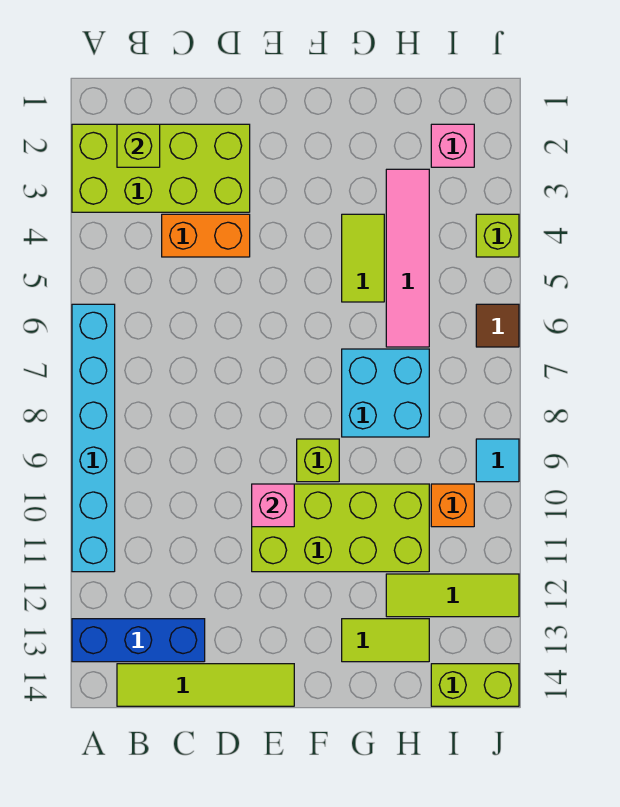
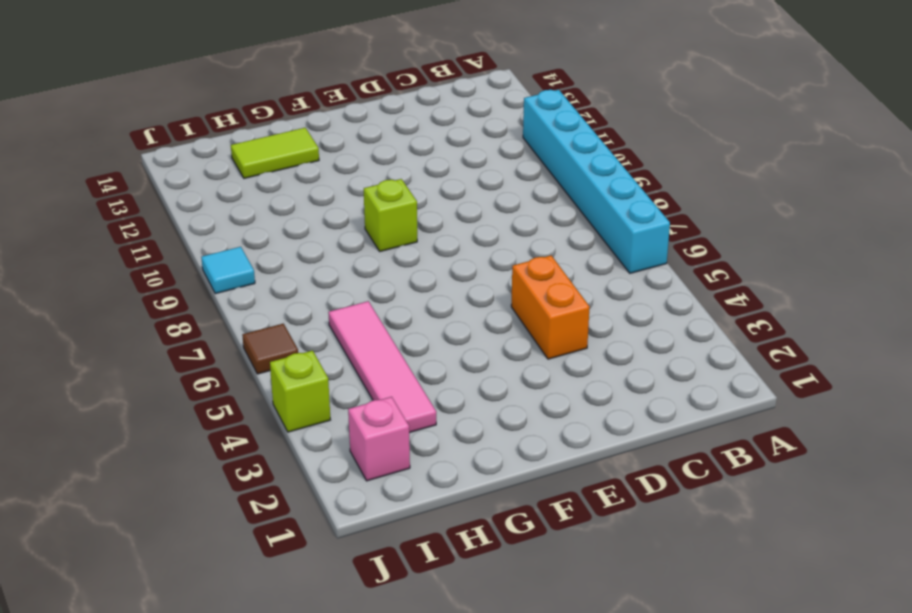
orange 1x2 brick [511,256,590,359] -> orange 1x2 brick turned to [162,214,250,257]
none -> lime 2x4 brick [72,124,250,212]
none -> blue 1x3 brick [72,619,205,662]
none -> lime 1x4 tile [117,664,294,706]

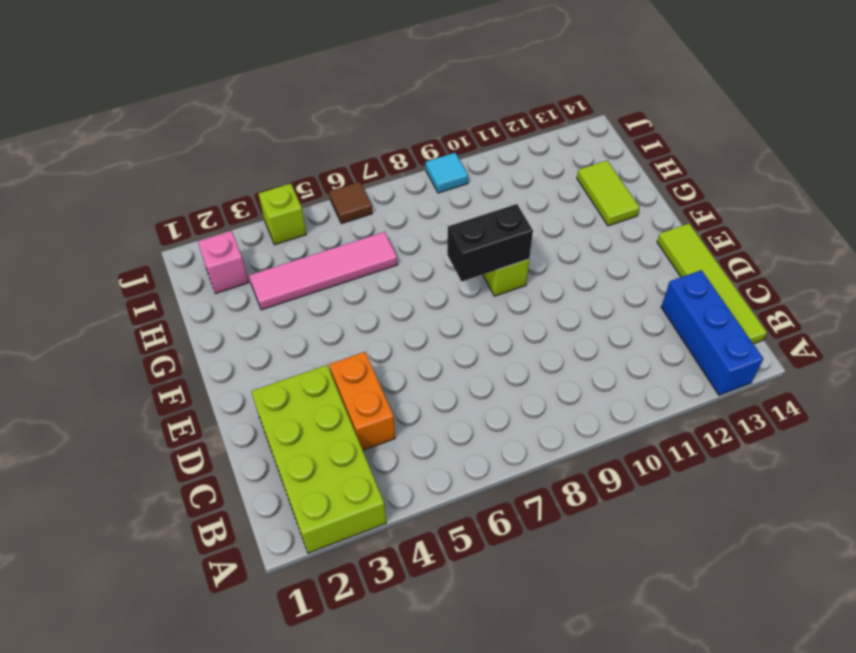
black 1x2 brick [447,204,533,282] -> none
none -> cyan 1x6 brick [72,304,115,572]
none -> lime 2x4 brick [252,484,429,572]
none -> lime 1x2 tile [342,214,384,302]

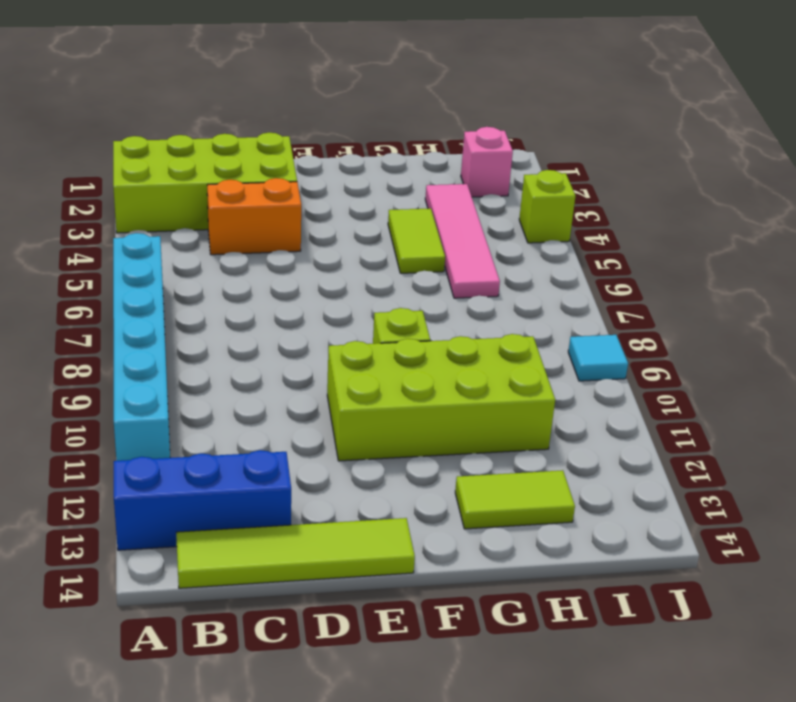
none -> cyan 2x2 brick [342,349,429,437]
none -> lime 1x3 tile [386,574,519,617]
none -> orange 1x1 brick [431,484,474,527]

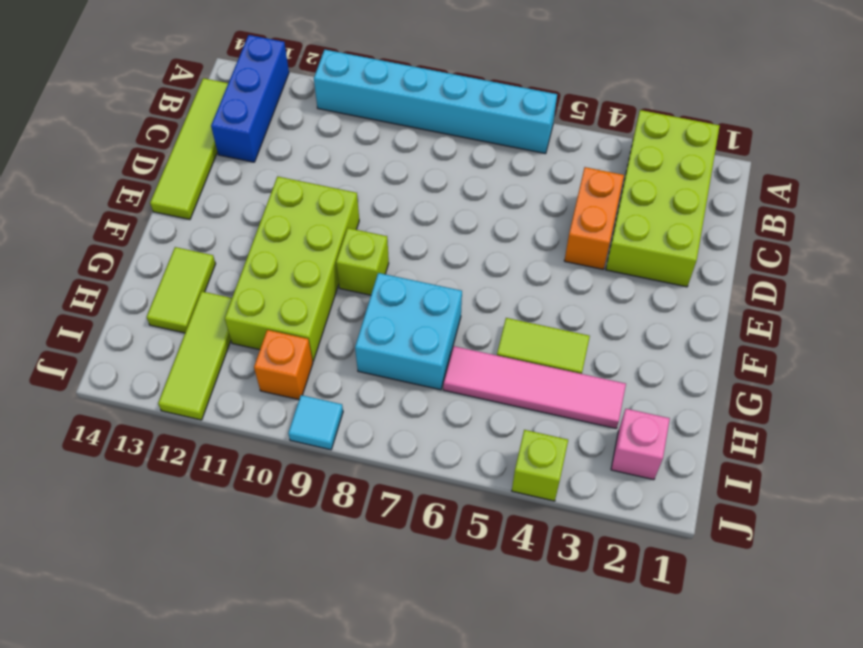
none -> lime 1x2 brick [431,664,519,706]
none -> brown 1x1 tile [476,304,519,347]
none -> lime 1x1 brick [117,124,160,167]

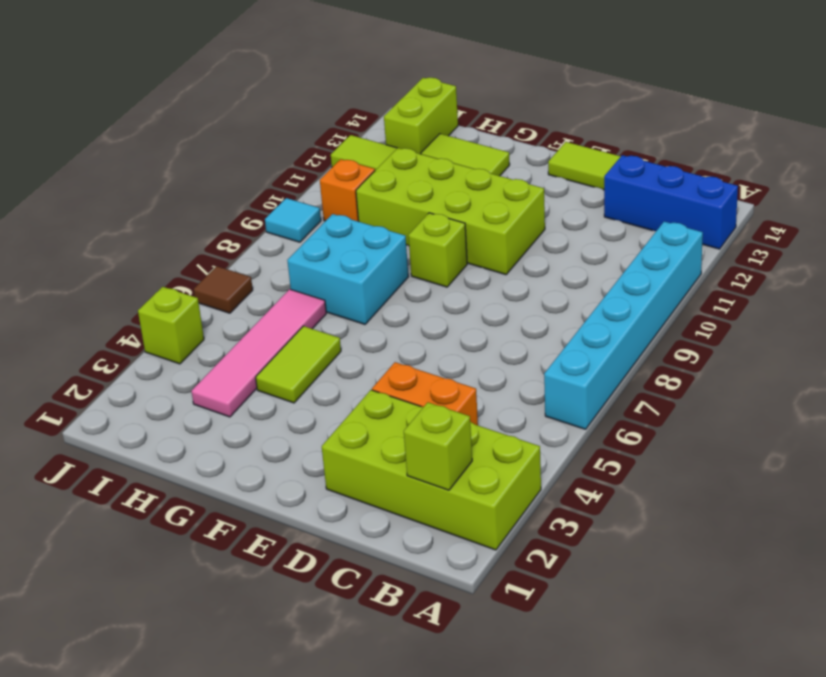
lime 1x2 brick [384,77,458,154] -> lime 1x2 brick turned to [431,664,519,706]
none -> pink 1x1 brick [431,124,474,167]
none -> pink 1x1 brick [252,484,294,527]

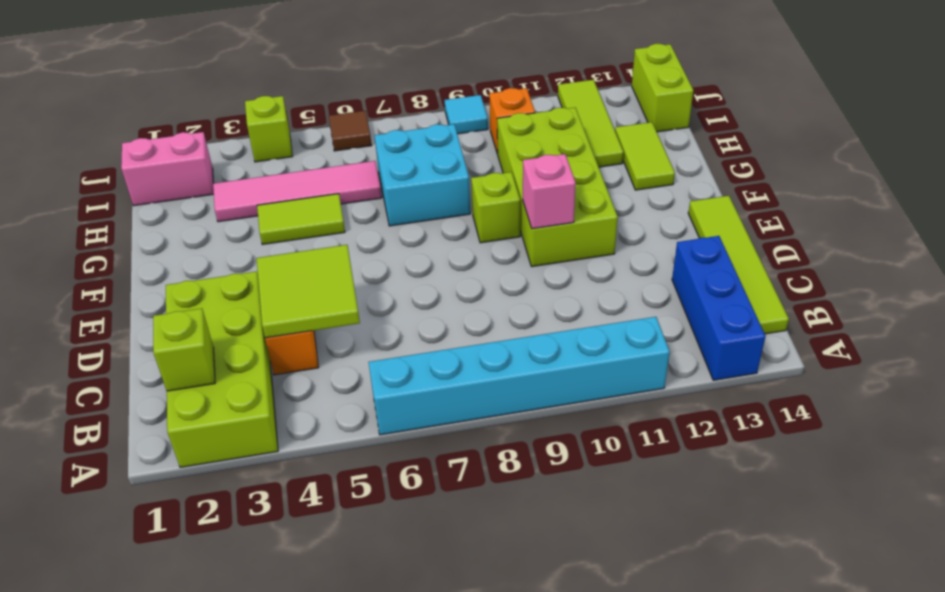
lime 2x2 tile [256,245,360,338] -> none
pink 1x2 brick [121,132,214,206] -> pink 1x1 brick [431,124,474,167]

